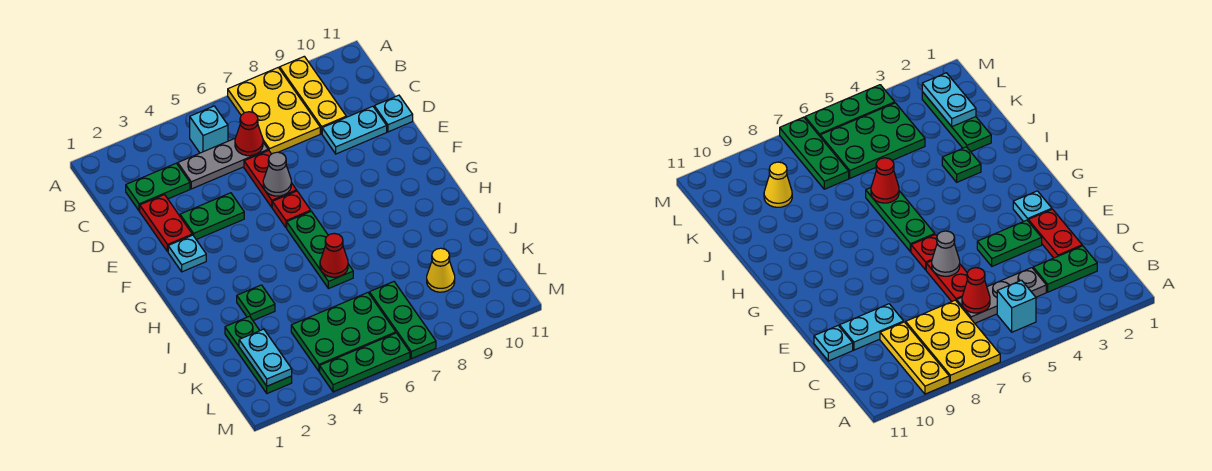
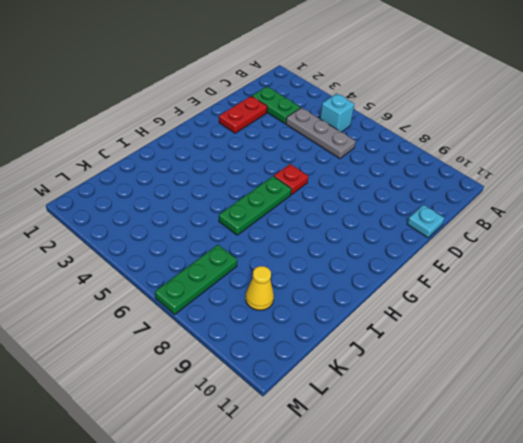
none -> yellow 2x3 plate [228,68,320,154]
none -> yellow 1x3 plate [280,56,346,134]
none -> red 1x2 plate [244,150,297,207]

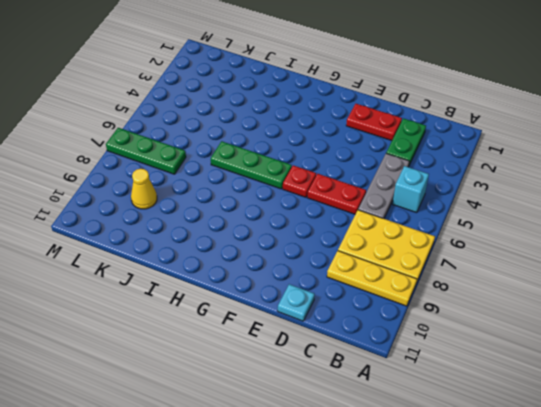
none -> cyan 1x2 plate [322,106,387,154]
none -> green 1x2 plate [180,193,244,240]
none -> cyan 1x1 plate [168,235,206,272]

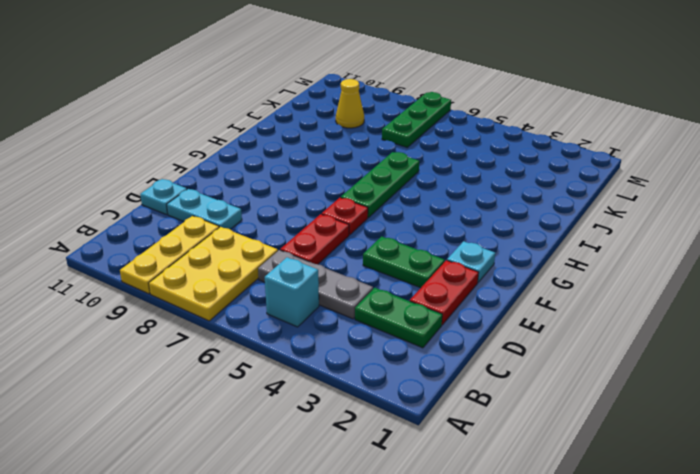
none -> green 1x1 plate [237,285,275,321]
none -> green 1x3 plate [225,316,292,394]
none -> green 2x3 plate [291,293,396,371]

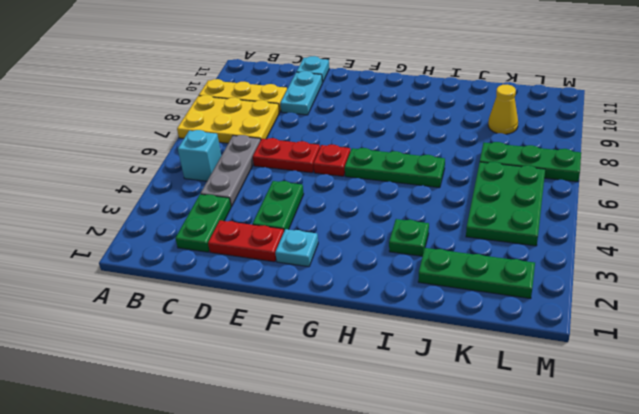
none -> green 1x3 plate [320,333,410,392]
none -> red 1x1 cone [235,112,263,156]
none -> grey 1x1 cone [263,152,291,196]

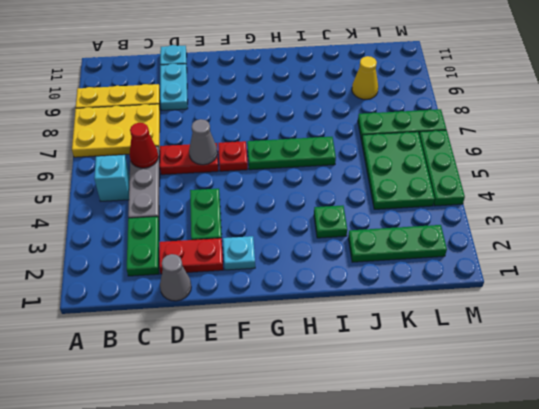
grey 1x1 cone [160,254,191,301] -> none
none -> red 1x1 cone [320,233,348,277]
none -> cyan 1x2 plate [239,329,292,386]

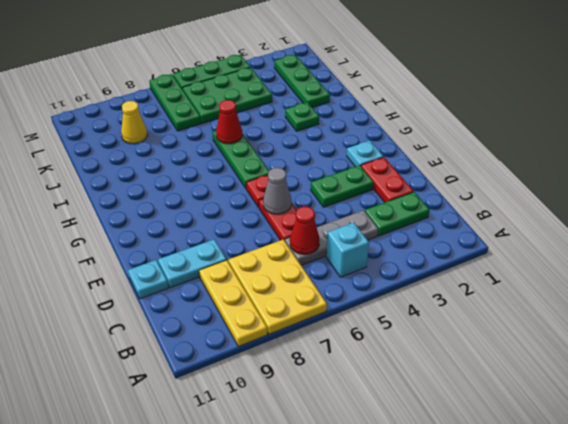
none -> cyan 1x2 plate [239,329,292,386]

